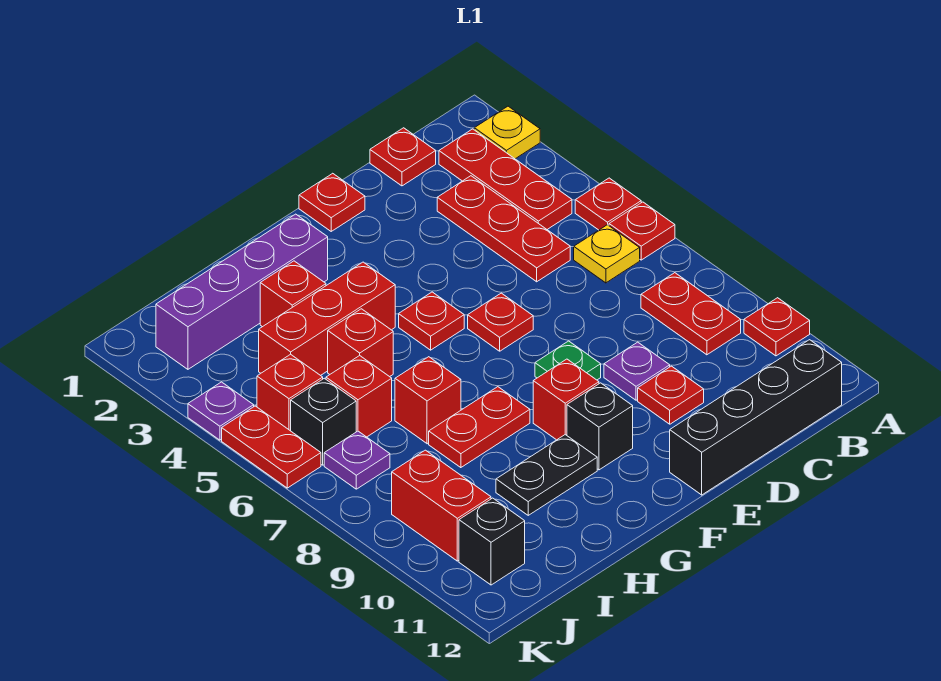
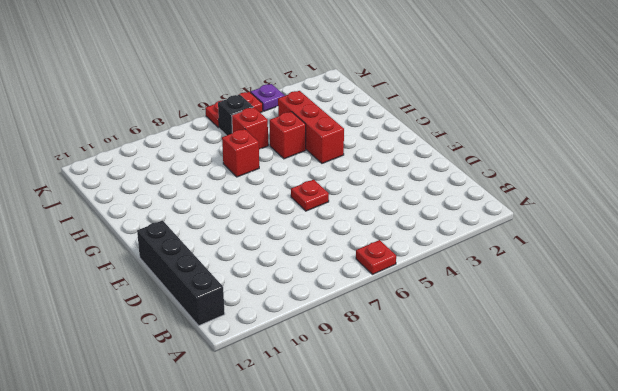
none -> yellow 1x1 plate [474,106,540,159]
none -> red 1x1 plate [575,178,641,230]
none -> red 1x1 plate [744,298,810,356]
none -> red 1x3 plate [439,129,572,229]

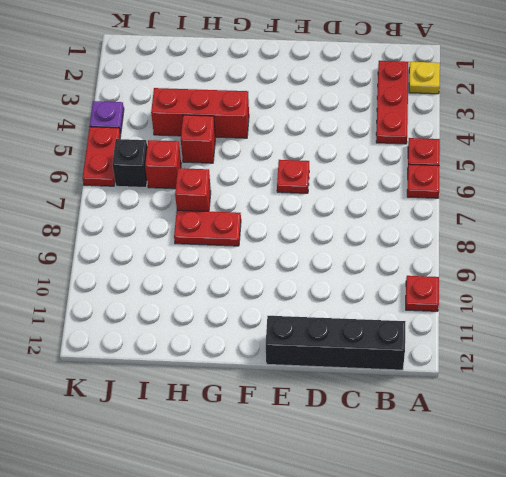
none -> yellow 1x1 plate [574,225,640,283]
none -> red 1x2 plate [641,273,741,355]
none -> red 1x1 plate [370,128,436,186]
none -> red 1x3 plate [437,176,570,282]

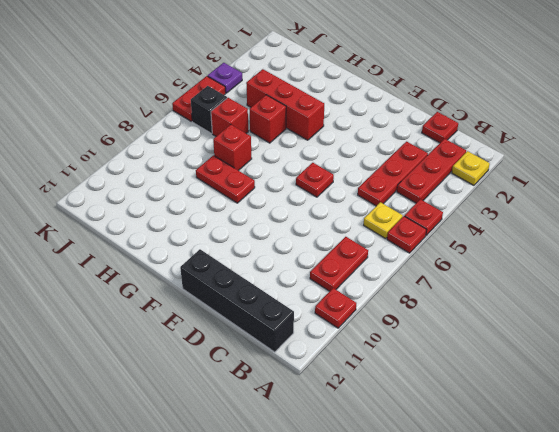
none -> purple 1x1 plate [604,342,670,400]
none -> red 1x1 plate [638,366,704,424]
none -> red 1x1 plate [299,173,365,231]
none -> green 1x1 plate [535,341,601,380]

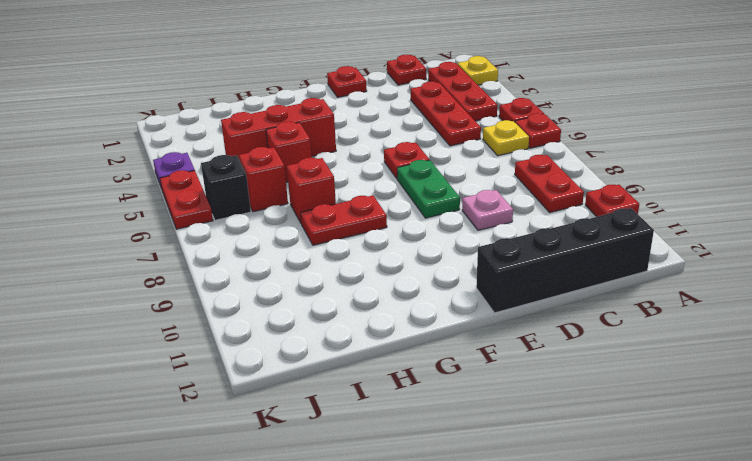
pink 1x1 plate [462,190,513,230] -> purple 1x1 plate [604,342,670,400]
green 1x2 plate [397,160,460,218] -> green 1x1 plate [535,341,601,380]
none -> red 1x1 plate [638,366,704,424]
none -> red 1x1 plate [399,292,464,350]
none -> red 1x1 brick [533,359,599,440]
none -> black 1x1 brick [567,383,633,470]

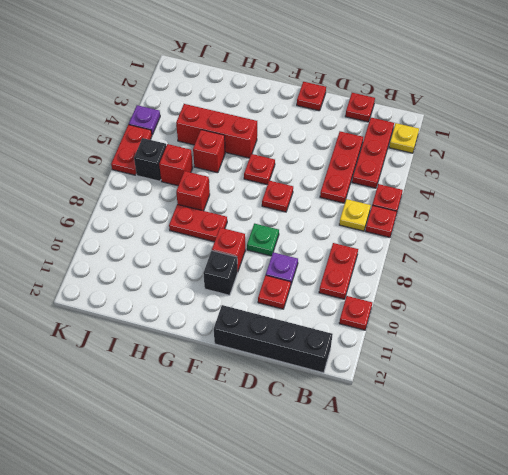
none -> purple 1x4 brick [156,214,328,369]
none -> black 1x2 plate [496,435,597,515]
none -> red 1x1 brick [260,261,326,327]
none -> red 1x1 brick [257,354,323,431]

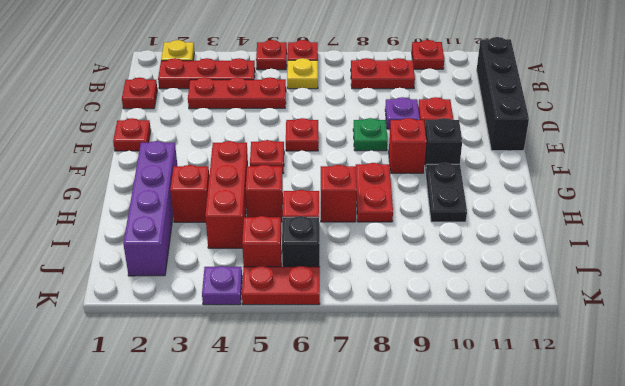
none -> purple 1x1 plate [324,431,390,489]
none -> red 1x2 brick [392,450,491,561]
none -> black 1x1 brick [459,498,525,585]

